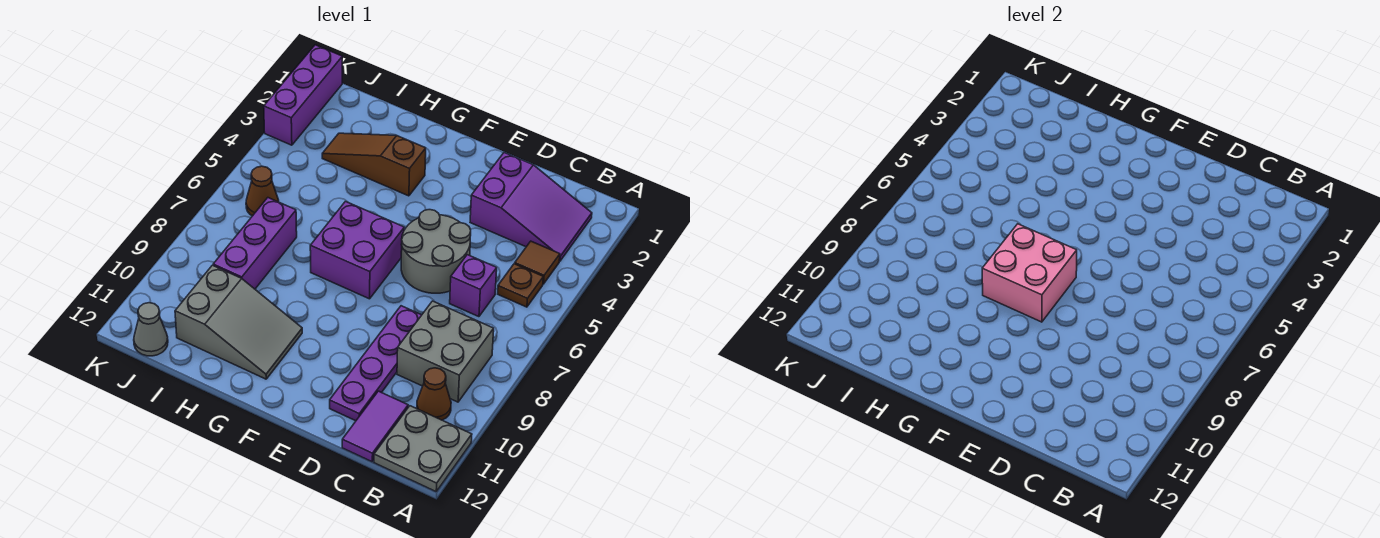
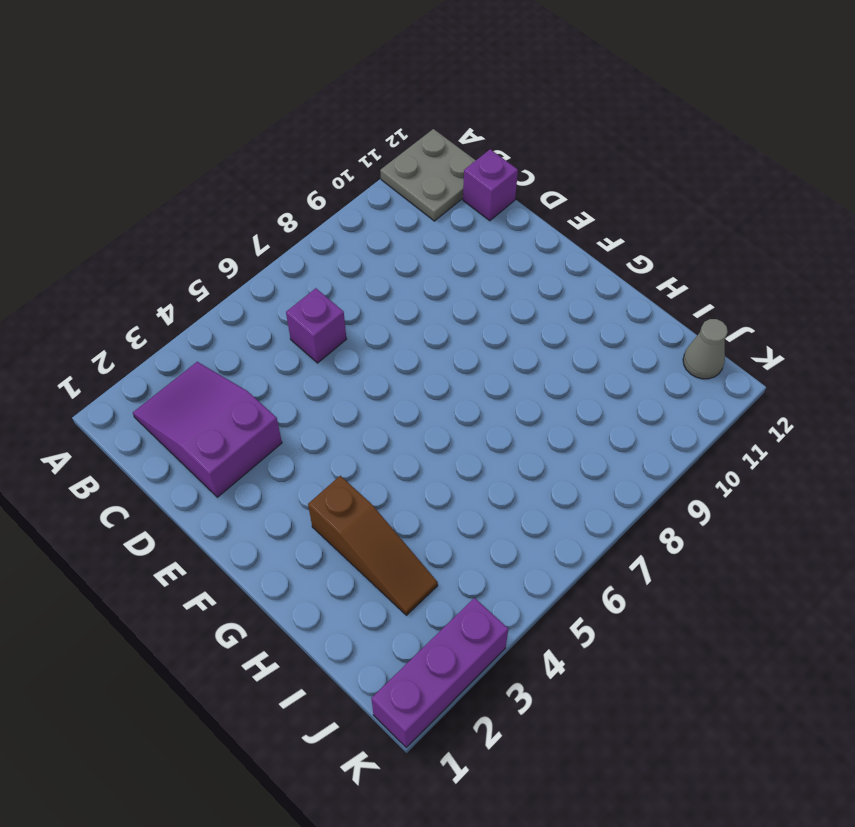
purple 1x1 brick [463,149,518,221] -> purple 1x2 tile [342,391,408,462]
none -> brown 1x1 tile [515,241,560,284]
none -> brown 1x1 plate [498,264,543,307]
none -> grey 2x2 brick [397,301,494,402]

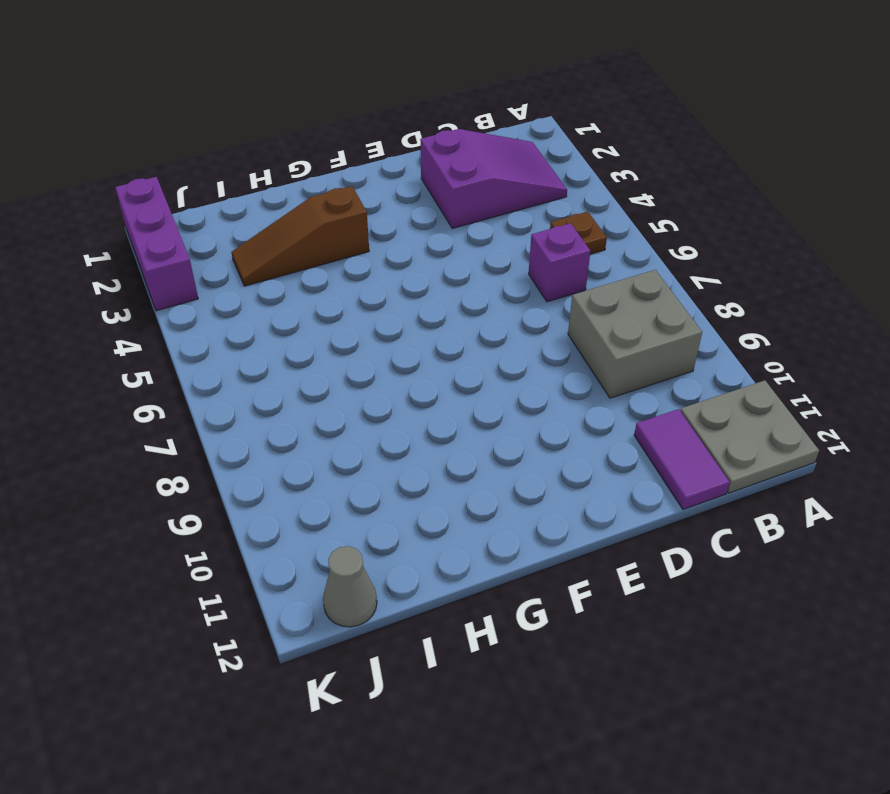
none -> brown 1x1 tile [515,241,560,284]
none -> brown 1x1 cone [417,368,451,420]
none -> grey 2x2 round brick [401,210,471,293]

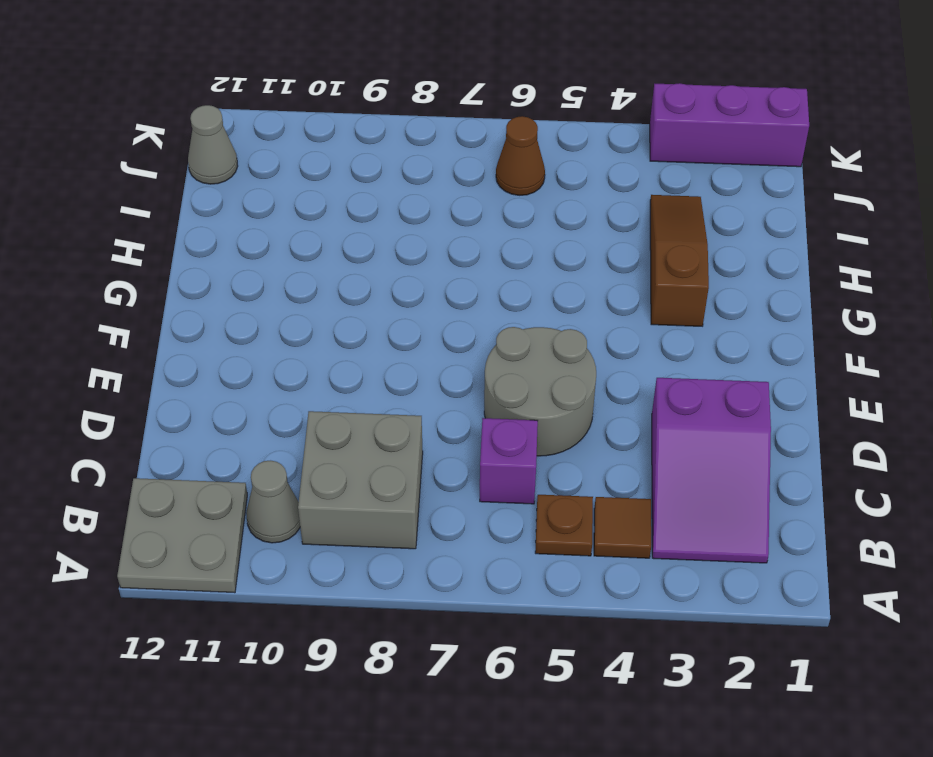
grey 1x1 cone [246,461,300,543] -> brown 1x1 cone [417,368,451,420]
none -> purple 1x2 tile [342,391,408,462]
none -> purple 1x4 plate [330,306,421,421]
none -> purple 2x2 brick [310,202,404,299]

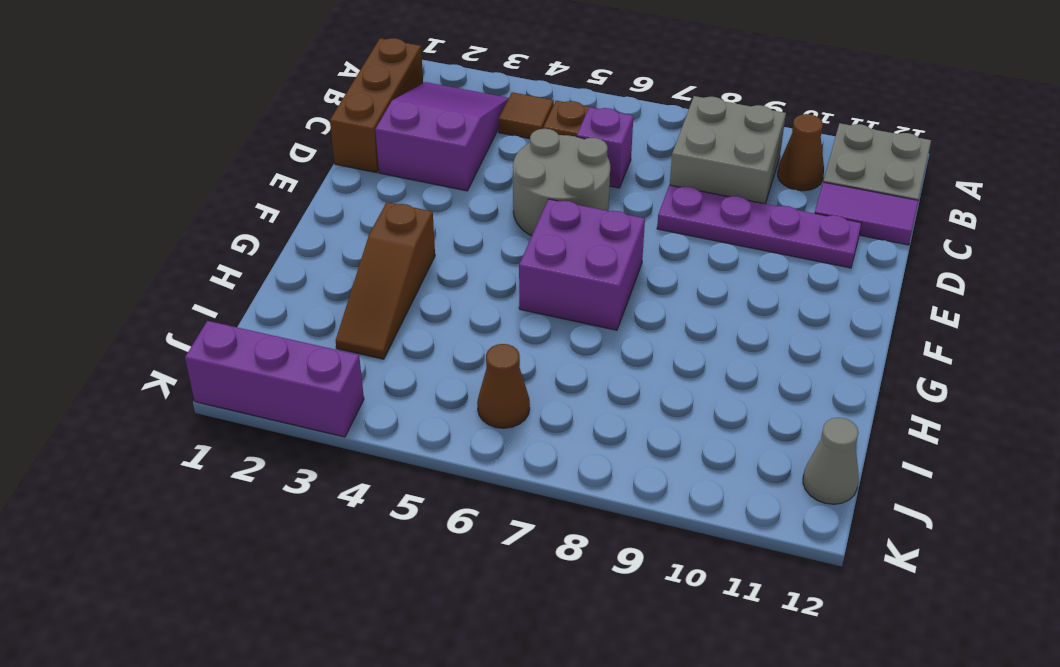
brown 1x3 brick [330,38,423,173] -> none
none -> grey 2x3 slope [175,265,302,379]
none -> purple 1x3 brick [213,198,297,289]
none -> pink 2x2 brick [982,224,1077,322]

